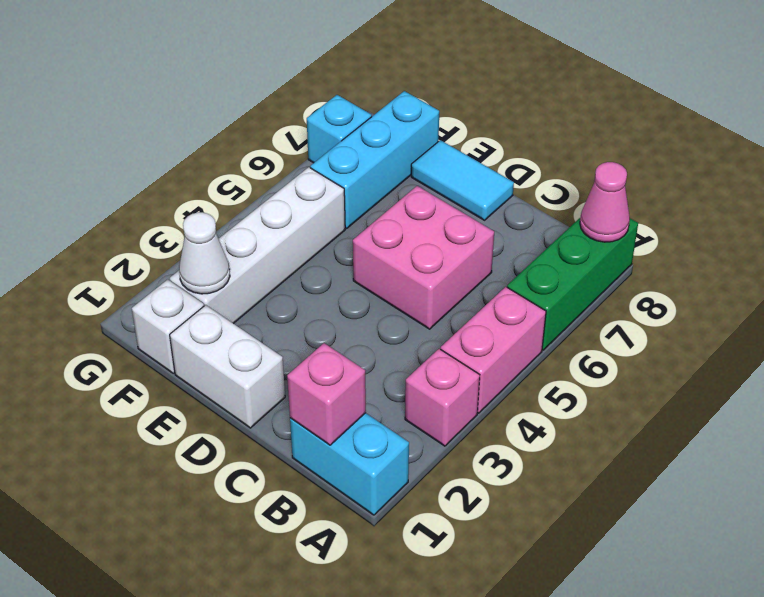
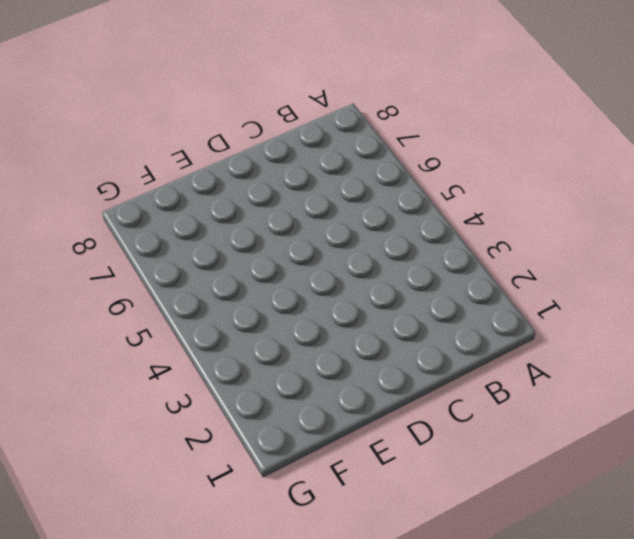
none -> cyan 1x2 brick [290,413,409,515]
none -> pink 1x1 brick [405,349,480,446]
none -> pink 1x2 brick [441,287,546,413]

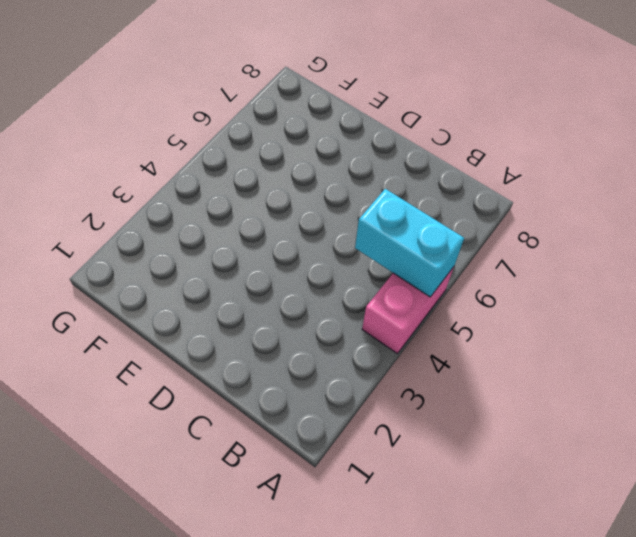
cyan 1x2 brick [355,189,464,297] -> cyan 1x2 brick moved to [290,413,409,515]
none -> pink 1x1 brick [405,349,480,446]
none -> green 1x3 brick [507,218,638,350]
none -> pink 2x2 brick [353,186,494,329]

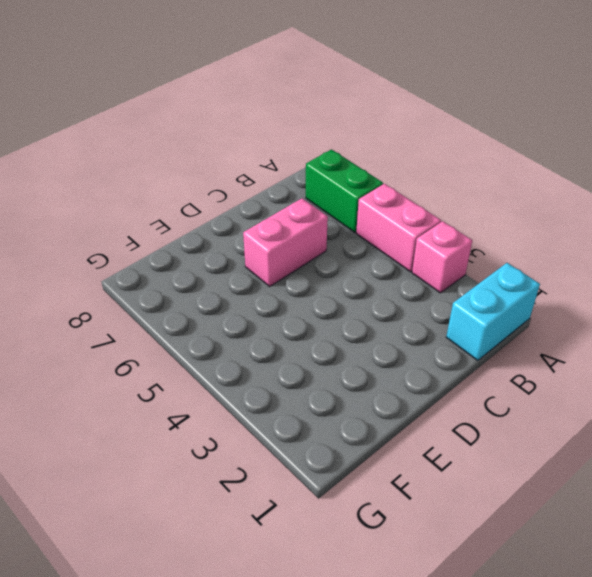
green 1x2 brick [306,150,383,232] -> green 1x3 brick [507,218,638,350]
pink 1x2 brick [243,198,328,286] -> pink 2x2 brick [353,186,494,329]
none -> white 1x2 brick [170,305,285,428]
none -> cyan 1x2 tile [411,140,514,220]
none -> white 1x1 brick [132,279,204,373]

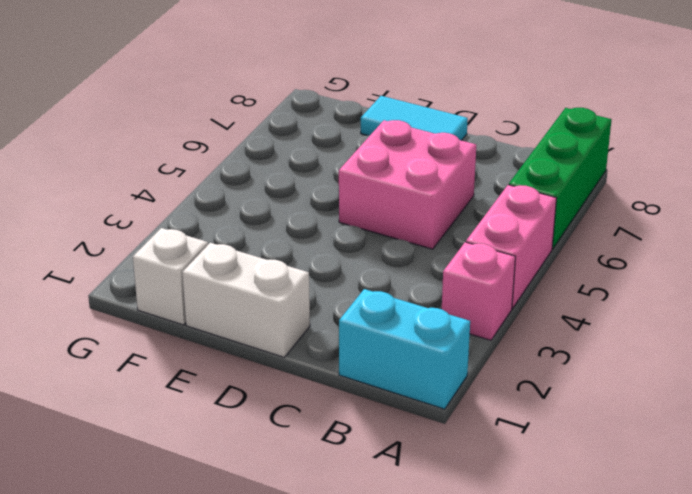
none -> white 1x4 brick [170,167,345,324]
none -> cyan 1x3 brick [310,91,439,228]
none -> cyan 1x1 brick [307,95,372,163]

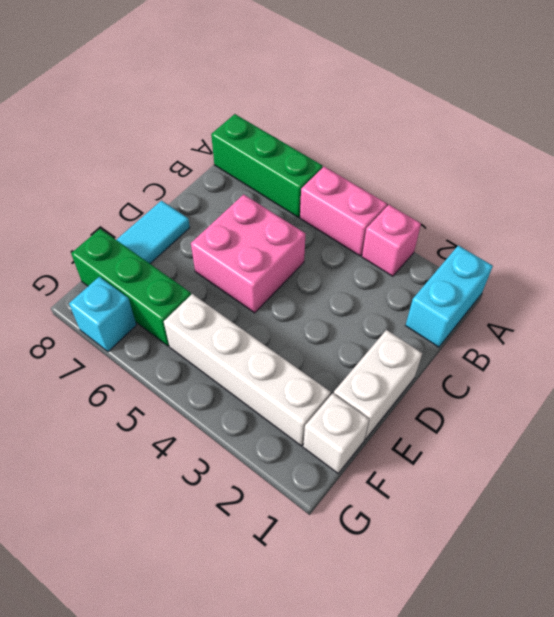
green 1x3 brick [71,229,191,346] -> cyan 1x3 brick [310,91,439,228]
none -> pink 1x1 cone [580,162,630,242]
none -> pink 1x1 brick [287,343,366,445]
none -> white 1x1 cone [179,212,230,294]

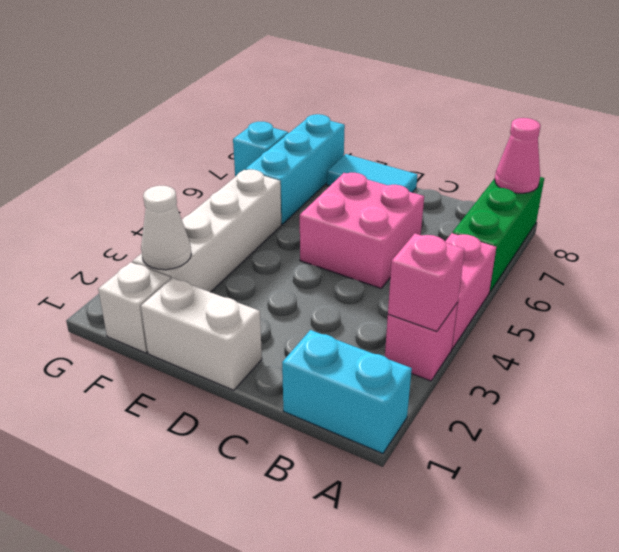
pink 1x1 brick [388,234,465,331] -> pink 1x1 brick moved to [287,343,366,445]

